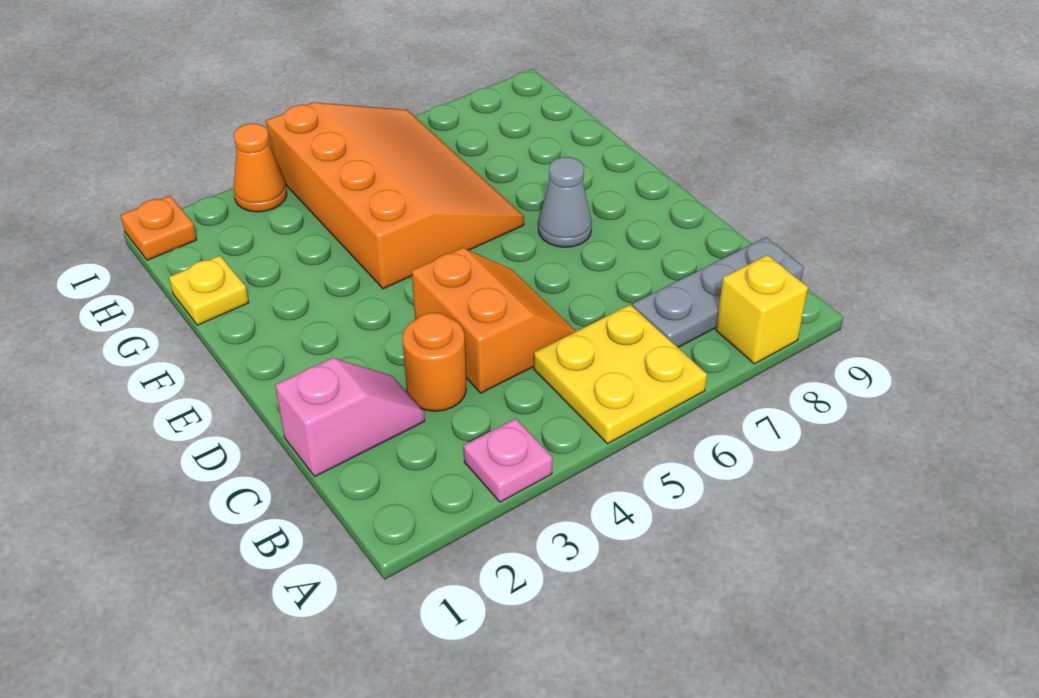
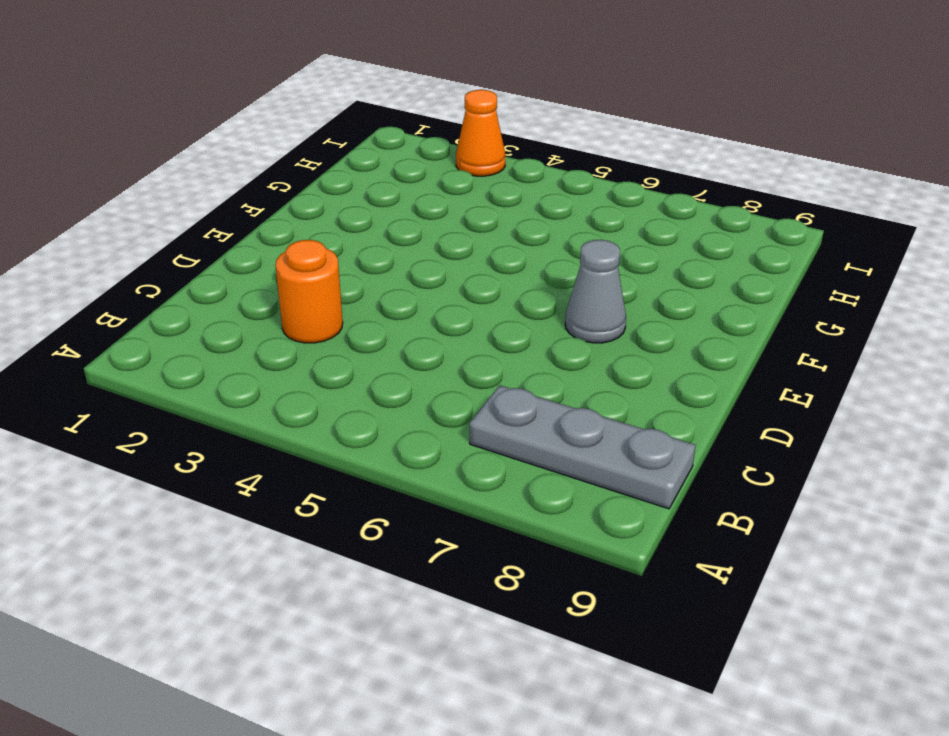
none -> pink 1x1 plate [464,418,552,502]
none -> yellow 2x2 plate [534,305,707,444]
none -> yellow 1x1 brick [716,255,808,364]

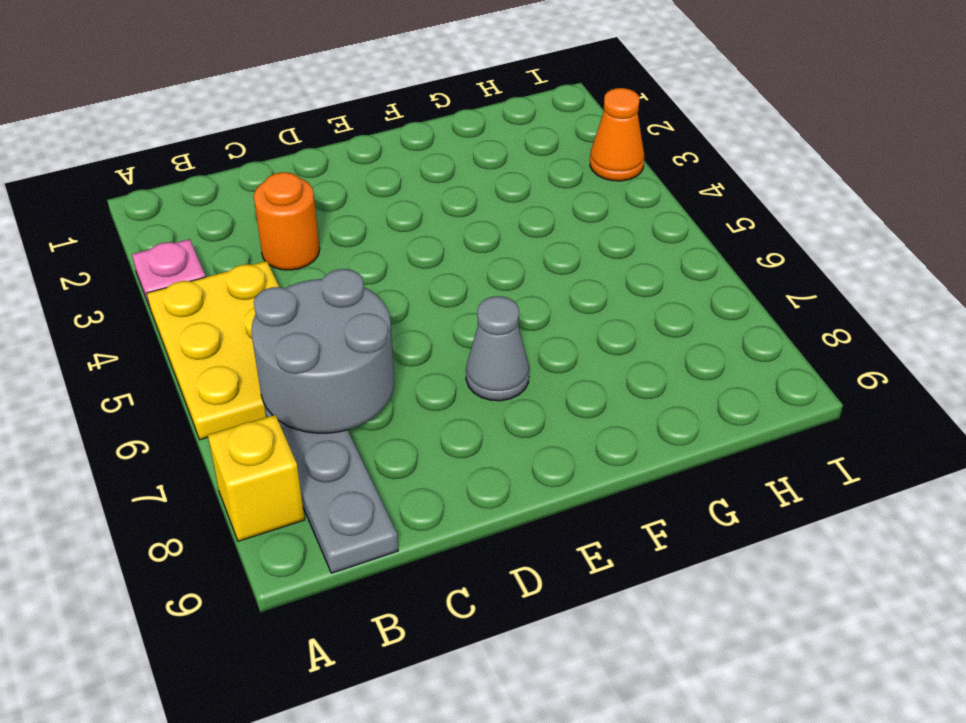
yellow 2x3 plate [147,261,279,440] -> yellow 2x2 plate [534,305,707,444]
grey 2x2 round brick [251,269,394,433] -> none
none -> pink 1x2 slope [275,358,425,476]
none -> orange 2x2 slope [412,248,576,393]
none -> orange 3x4 slope [266,102,524,289]

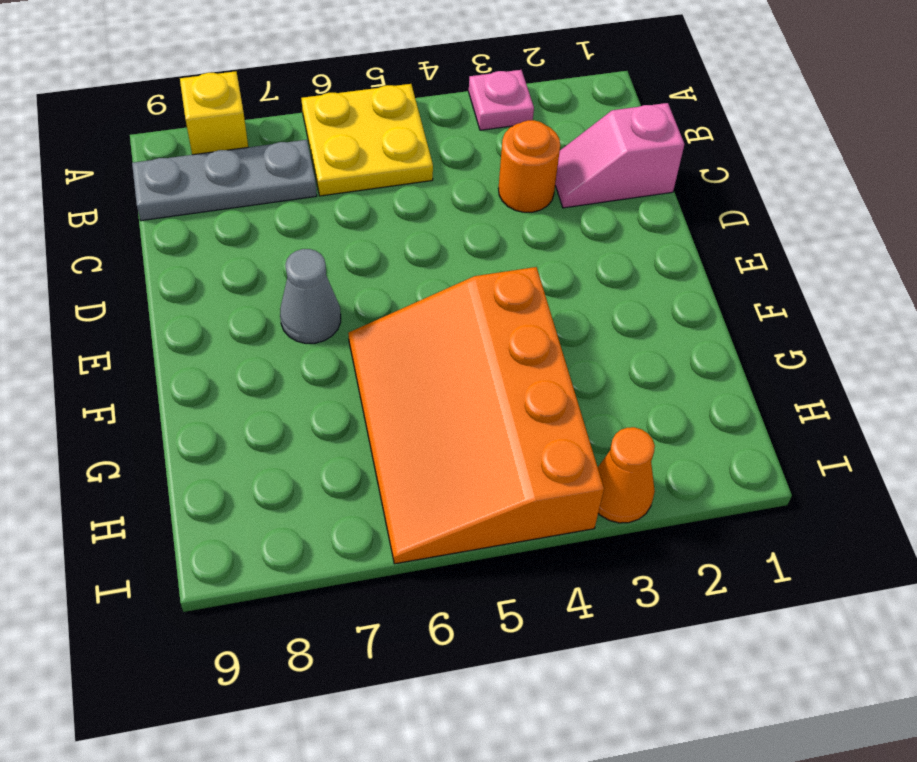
none -> orange 2x2 slope [412,248,576,393]
none -> yellow 1x1 plate [169,256,249,325]
none -> orange 1x1 plate [121,196,197,260]

